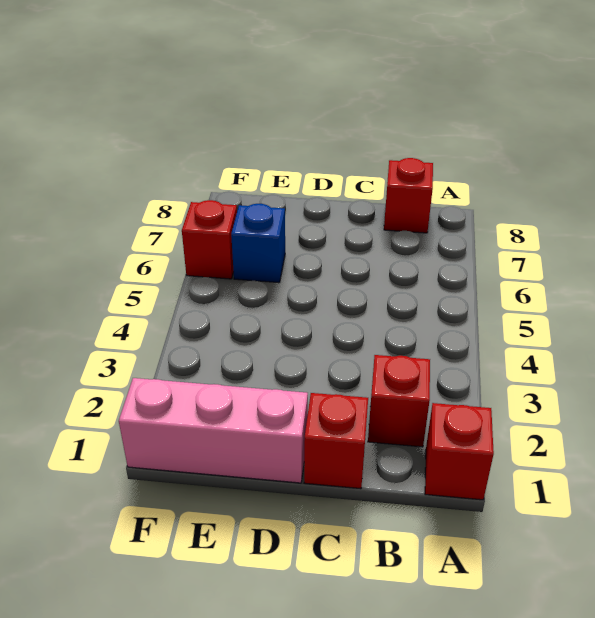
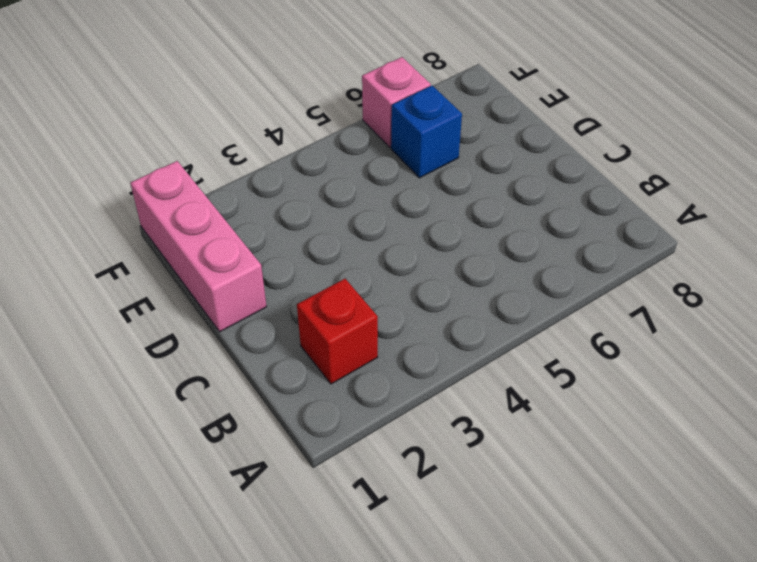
pink 1x1 brick [362,57,431,147] -> red 1x1 brick [182,200,237,279]
none -> red 1x1 brick [425,403,494,500]
none -> red 1x1 brick [384,158,433,233]

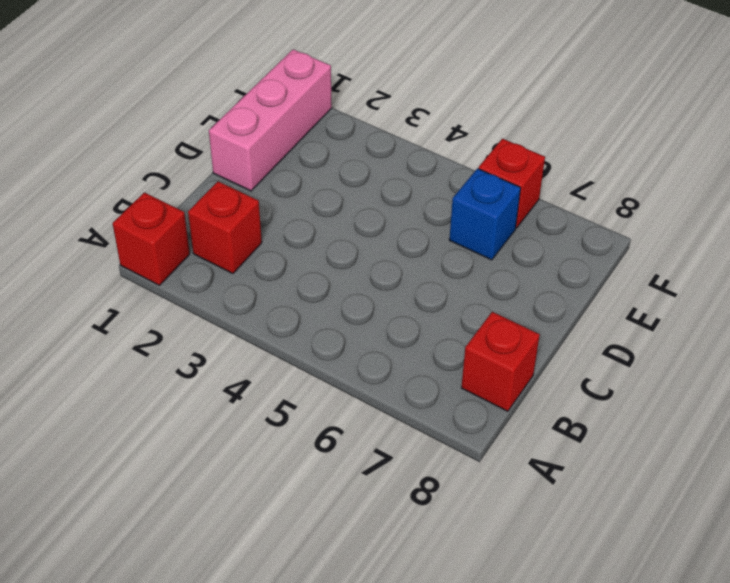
none -> red 1x1 brick [304,393,368,489]

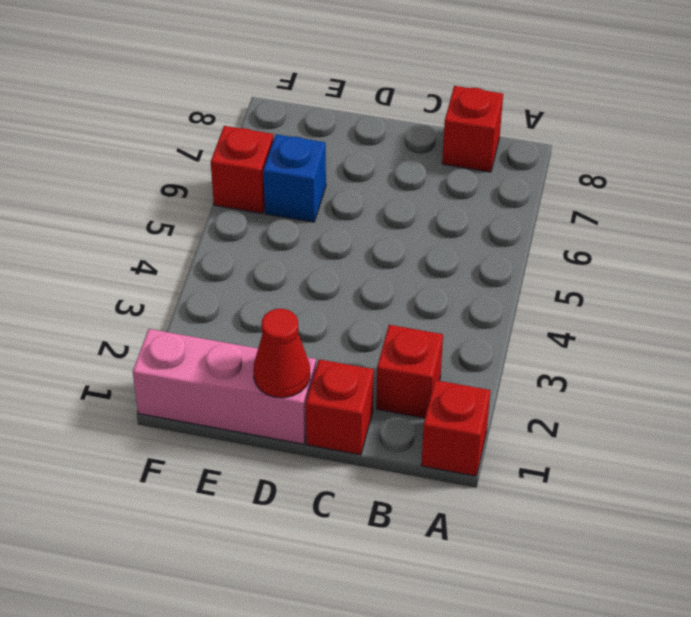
red 1x1 cone [253,309,310,398] -> none

